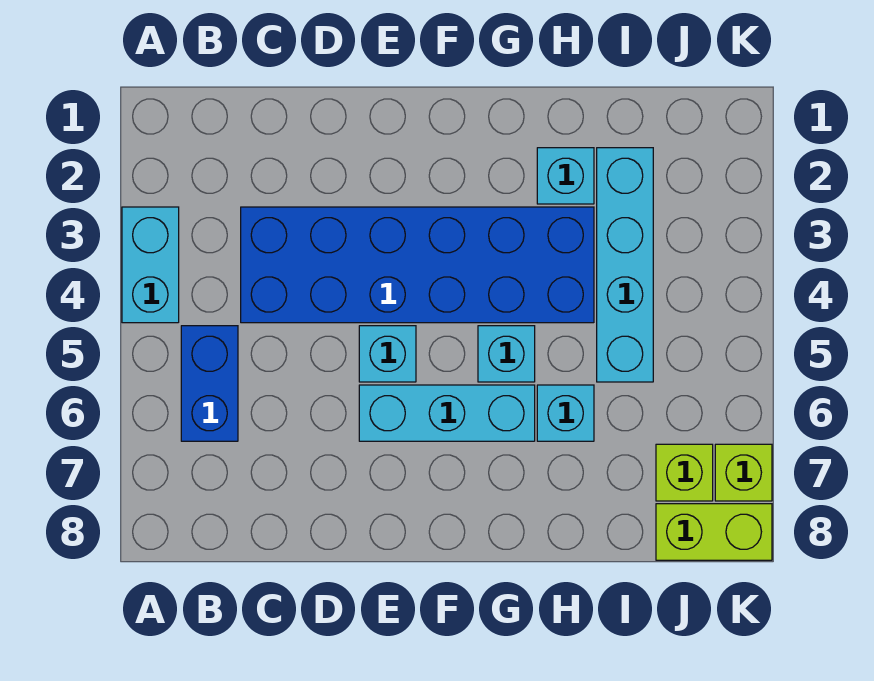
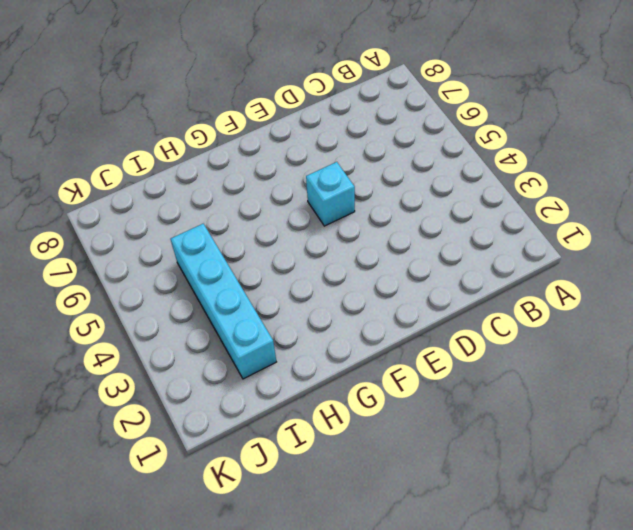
none -> cyan 1x2 brick [122,207,179,323]
none -> blue 1x2 brick [181,326,238,441]
none -> blue 2x6 brick [241,207,594,323]

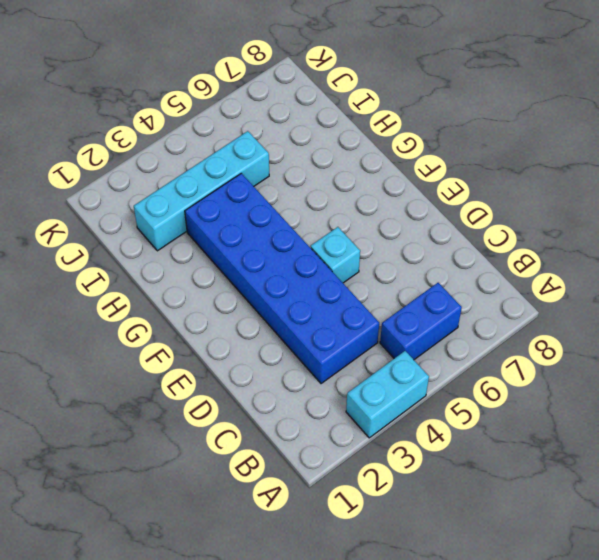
none -> cyan 1x3 brick [359,385,535,441]
none -> cyan 1x1 brick [478,326,535,382]
none -> cyan 1x1 brick [537,148,594,204]

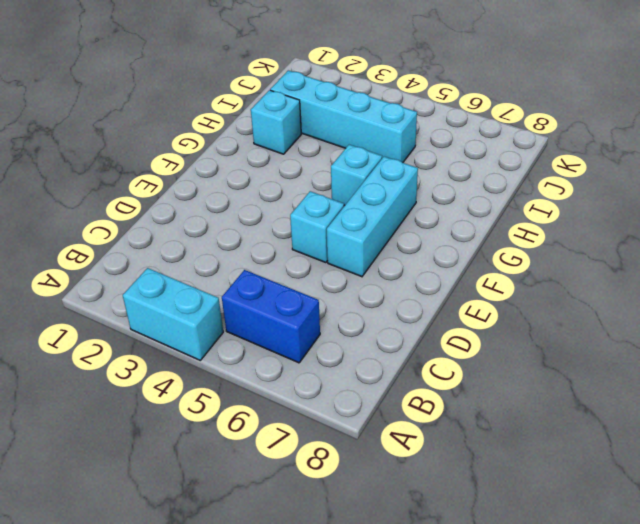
none -> blue 2x6 brick [241,207,594,323]
none -> cyan 1x1 brick [537,385,594,441]
none -> lime 1x1 brick [656,444,713,501]

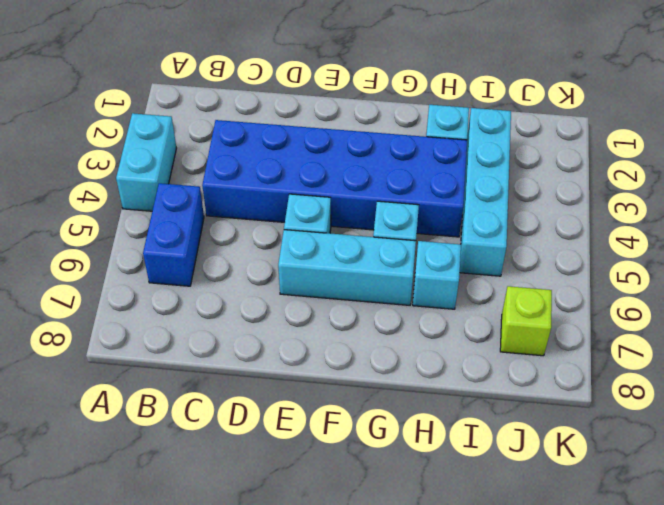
none -> lime 1x2 brick [656,504,772,560]
none -> lime 1x1 brick [715,444,772,501]

